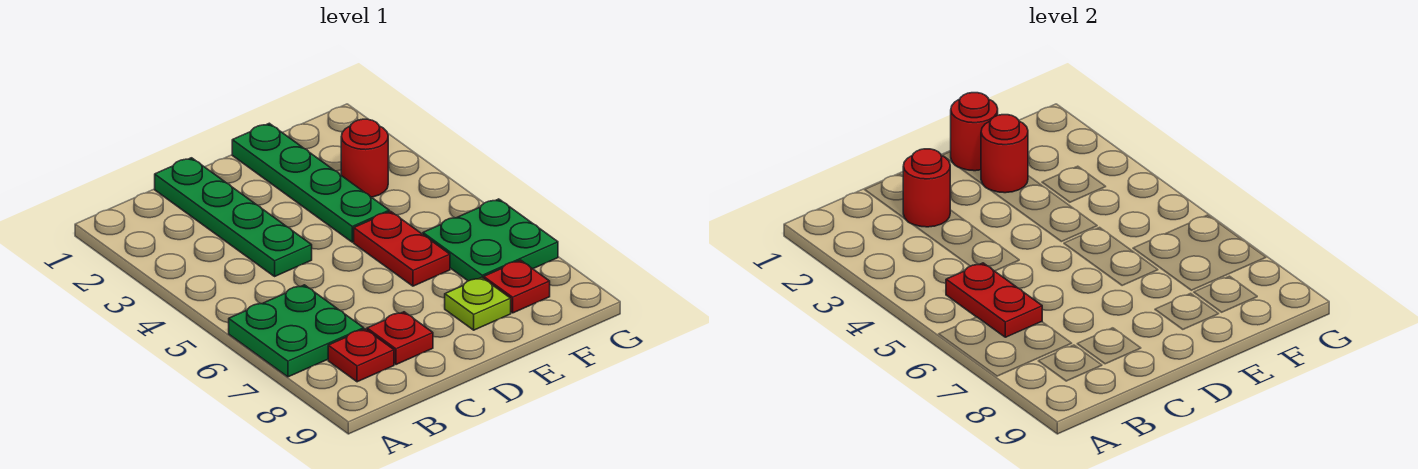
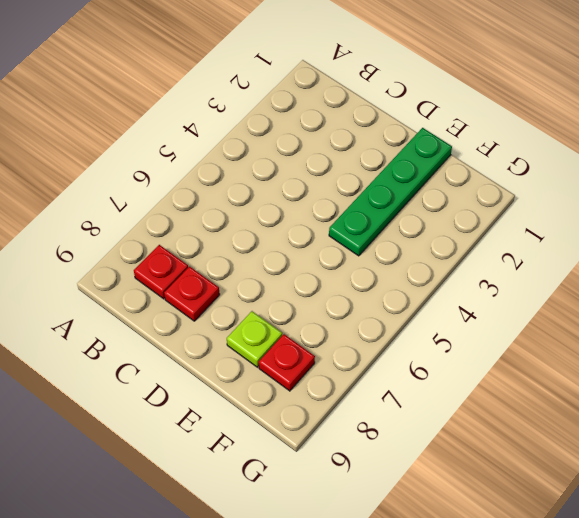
none -> green 2x2 plate [229,285,364,377]
none -> green 1x4 plate [155,158,312,276]
none -> red 1x2 plate [354,211,450,286]

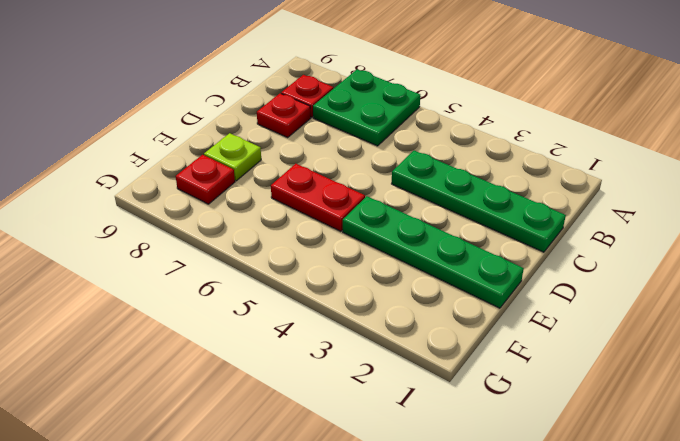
none -> red 1x1 round brick [341,119,388,197]
none -> green 2x2 plate [423,199,558,281]
none -> red 1x2 plate [946,263,1042,337]

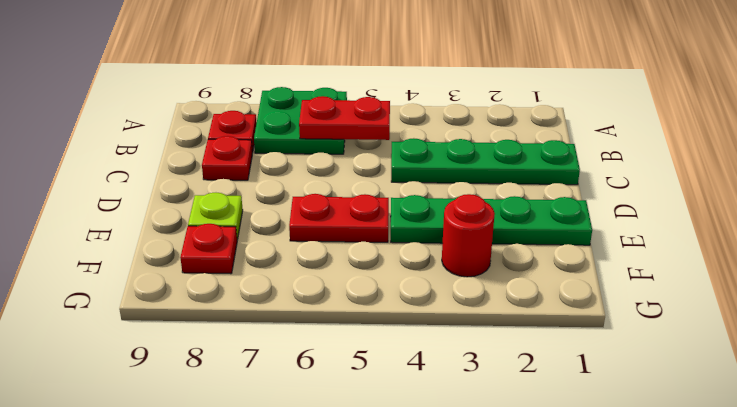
none -> green 2x2 plate [423,199,558,281]
none -> red 1x1 round brick [903,149,950,227]
none -> red 1x1 round brick [951,93,998,171]

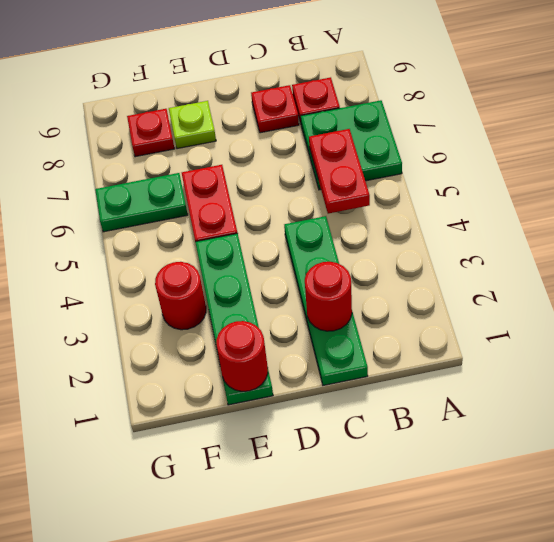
green 1x2 plate [95,173,188,232] -> green 2x2 plate [423,199,558,281]
none -> red 1x1 round brick [981,115,1028,193]

